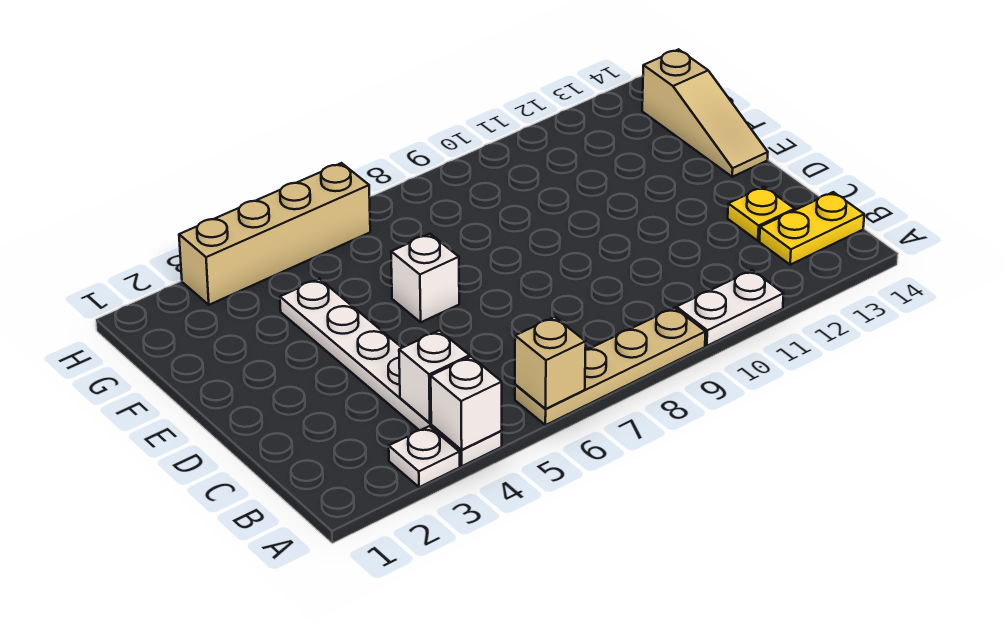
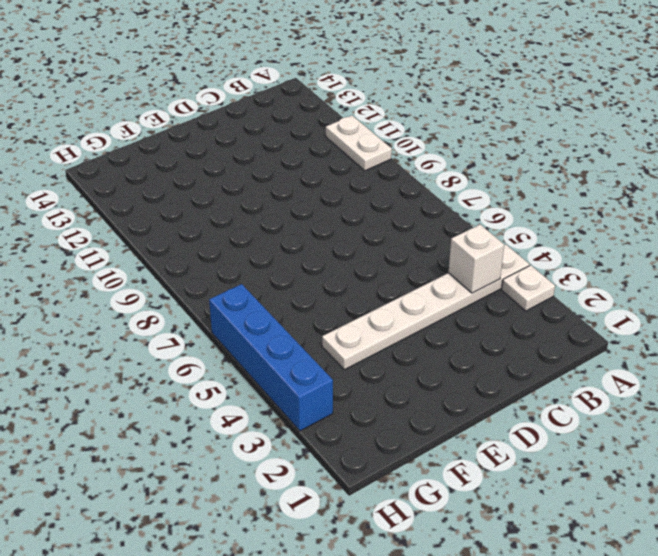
blue 1x4 brick [209,284,333,431] -> tan 1x4 brick [179,163,370,305]
none -> tan 1x4 plate [515,308,706,425]
none -> yellow 1x2 plate [759,192,864,265]
none -> yellow 1x1 plate [728,187,794,241]

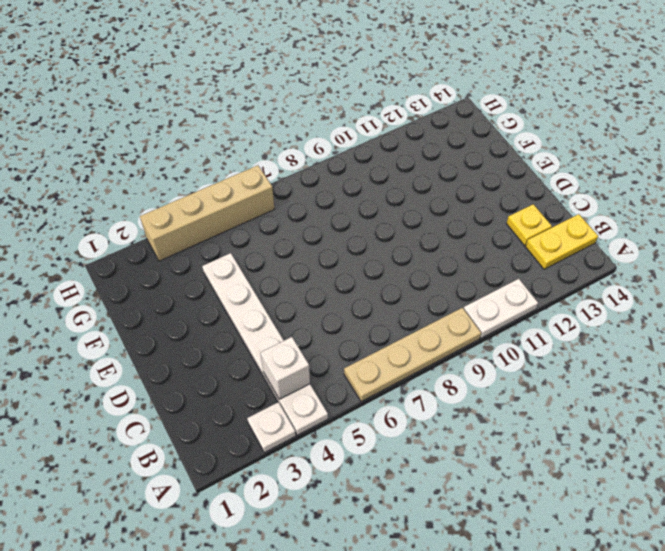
none -> white 1x1 brick [391,234,459,322]
none -> tan 1x3 slope [642,49,768,177]
none -> white 1x1 brick [431,357,502,450]

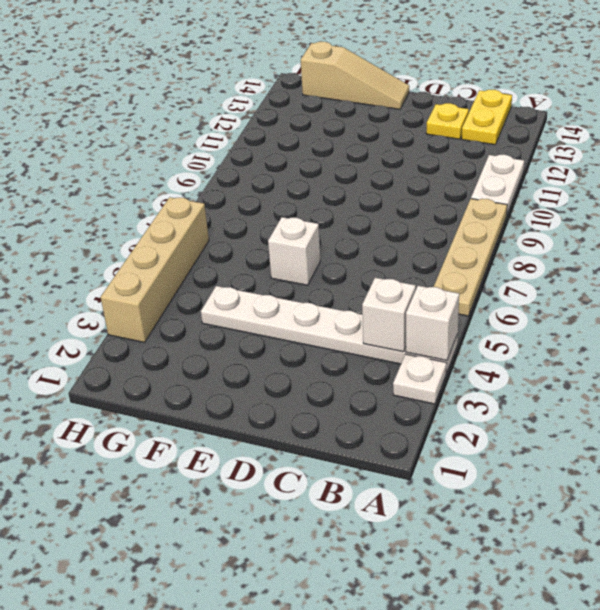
none -> tan 1x1 brick [515,317,586,409]

